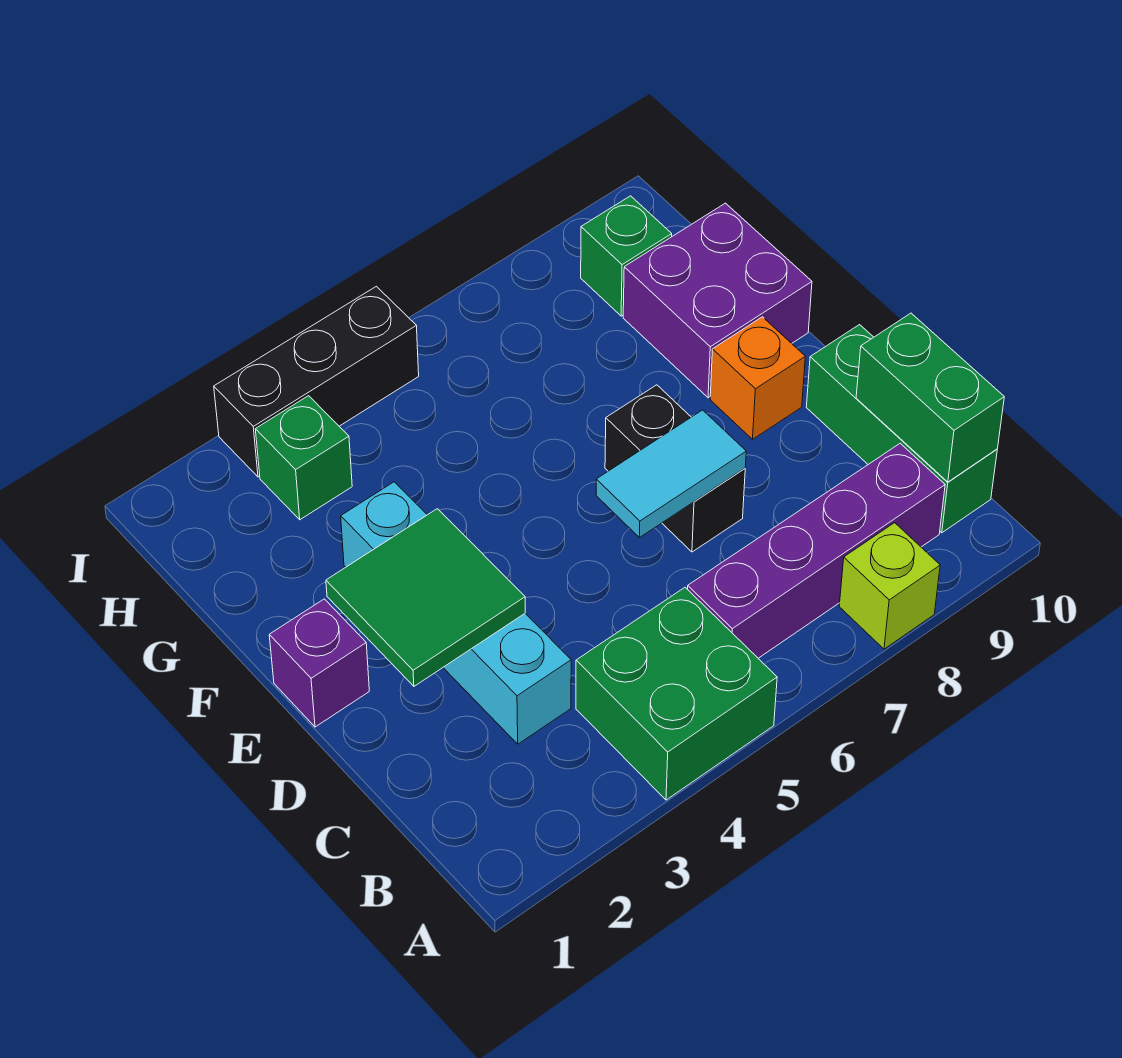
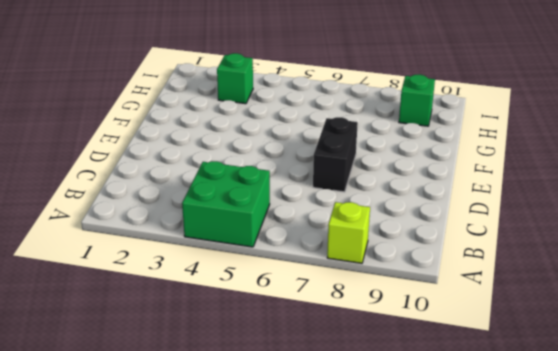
none -> purple 1x4 brick [688,443,945,658]
none -> green 1x3 brick [806,325,997,533]
none -> cyan 1x4 brick [341,482,571,744]

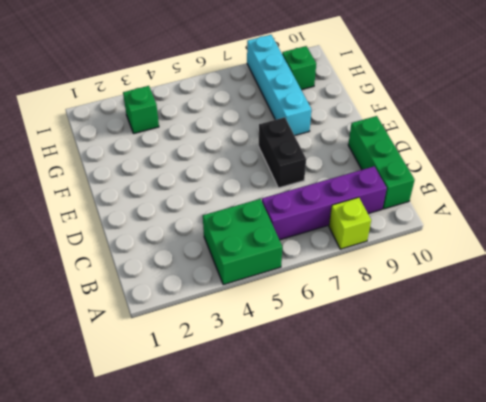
cyan 1x4 brick [247,35,311,136] -> cyan 1x4 brick moved to [341,482,571,744]
none -> purple 1x1 brick [269,599,369,727]
none -> orange 1x1 brick [710,317,805,439]
none -> purple 2x2 brick [623,203,812,398]

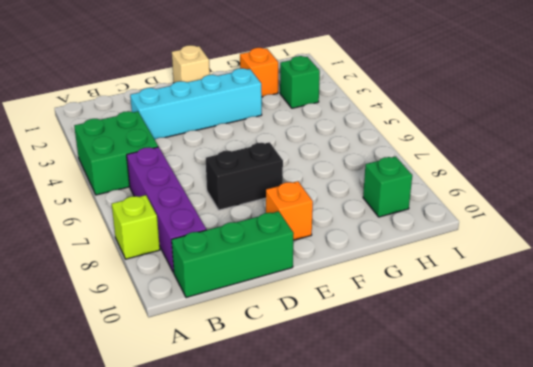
tan 1x1 brick [172,45,210,83] -> purple 1x1 brick [269,599,369,727]
orange 1x1 brick [240,48,278,97] -> none
none -> purple 2x2 brick [623,203,812,398]
none -> black 1x3 brick [214,286,419,477]
none -> green 1x2 brick [856,313,1004,482]

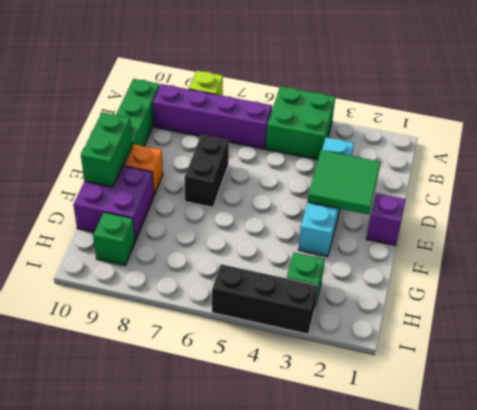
green 1x2 brick [81,112,132,187] -> green 1x2 brick moved to [856,313,1004,482]
none -> cyan 1x2 tile [596,410,746,538]

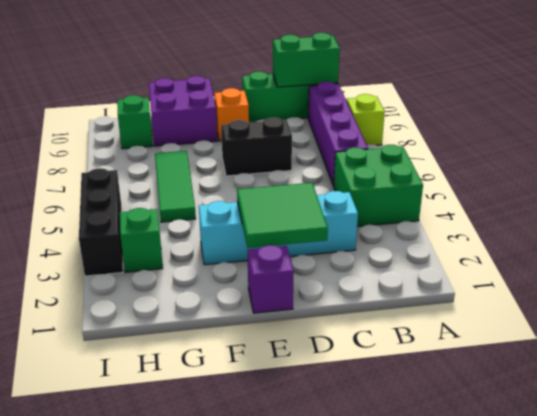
green 1x3 tile [155,151,196,222] -> none
none -> cyan 1x2 tile [596,410,746,538]

